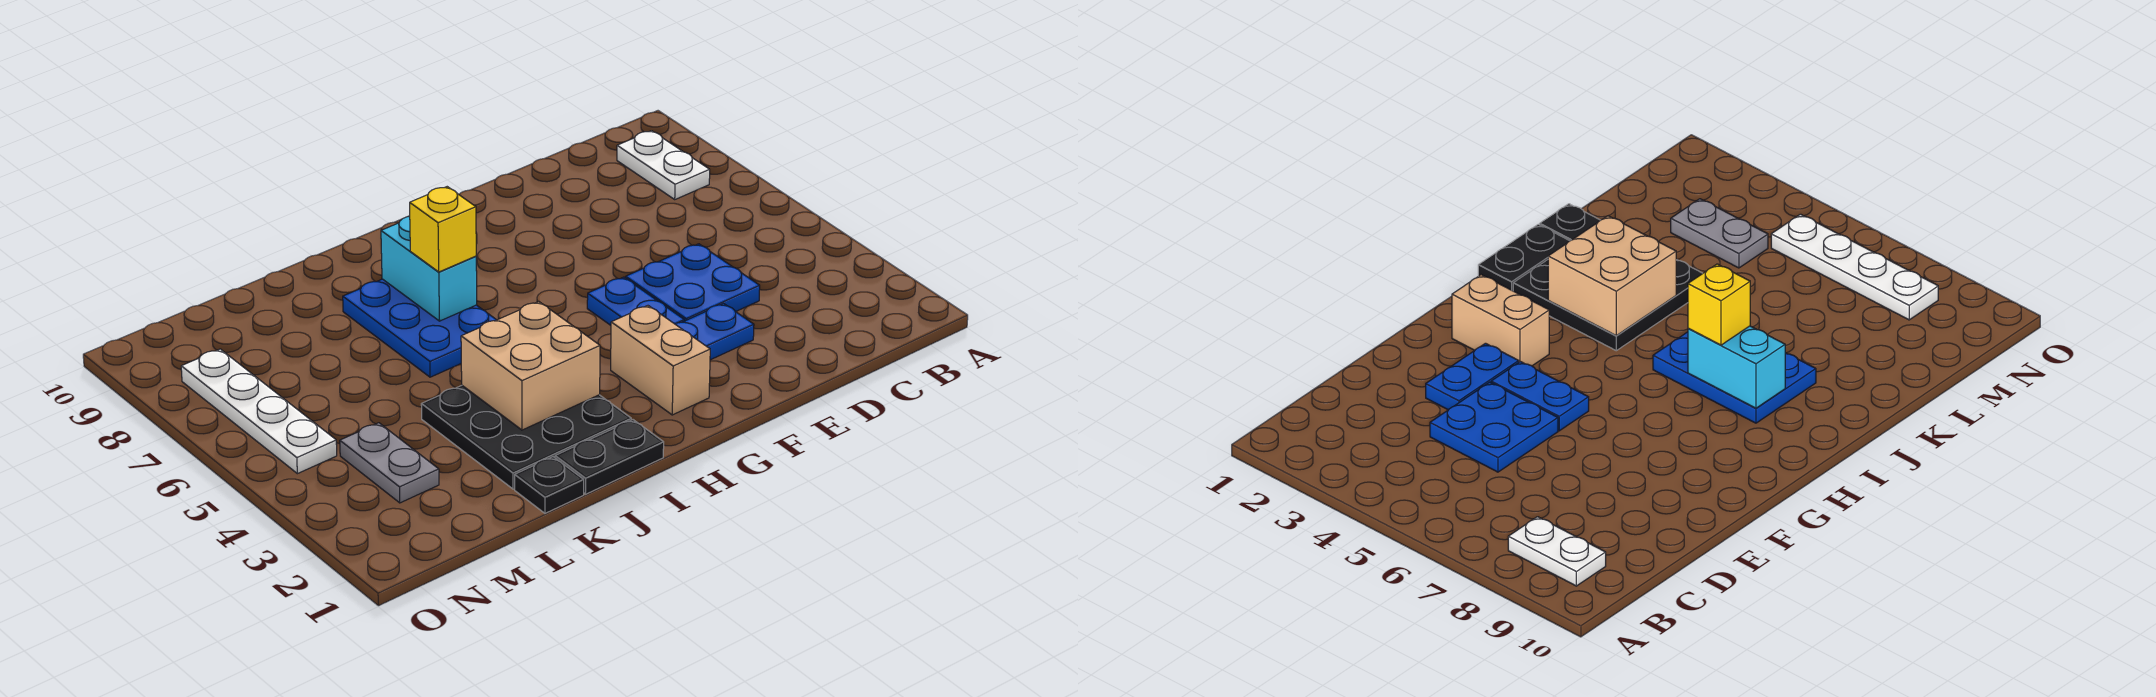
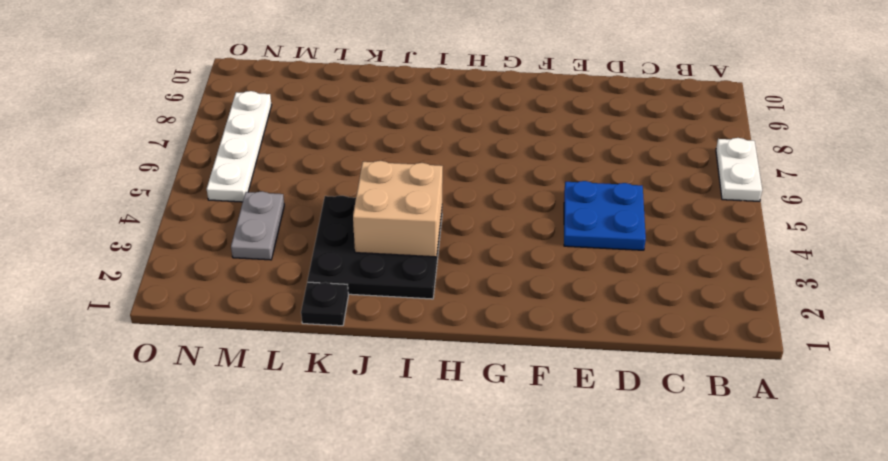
white 1x2 plate [716,138,762,201] -> white 1x2 plate moved to [617,131,710,199]
none -> blue 1x2 plate [675,303,754,360]
none -> blue 1x2 plate [587,277,684,325]
none -> tan 1x2 brick [611,306,710,415]

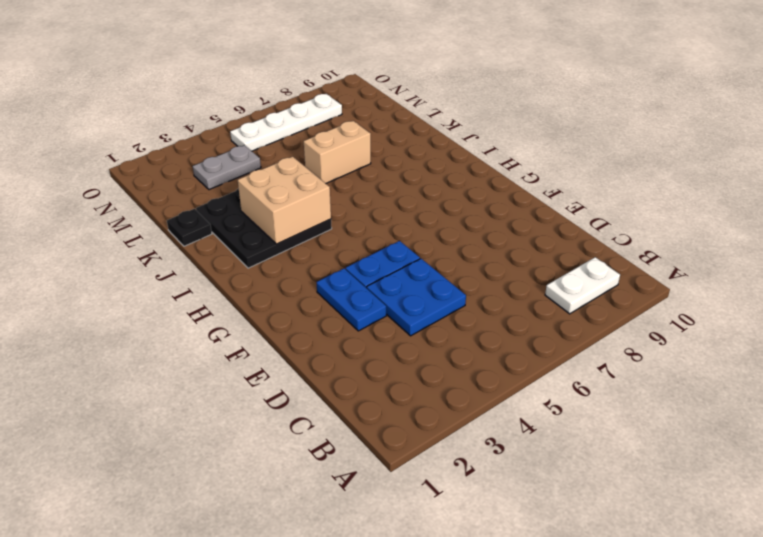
tan 1x2 brick [304,121,371,183] -> tan 1x2 brick moved to [611,306,710,415]
none -> black 1x2 plate [555,420,664,494]
none -> blue 2x3 plate [343,279,496,377]
none -> cyan 1x2 brick [381,216,477,321]

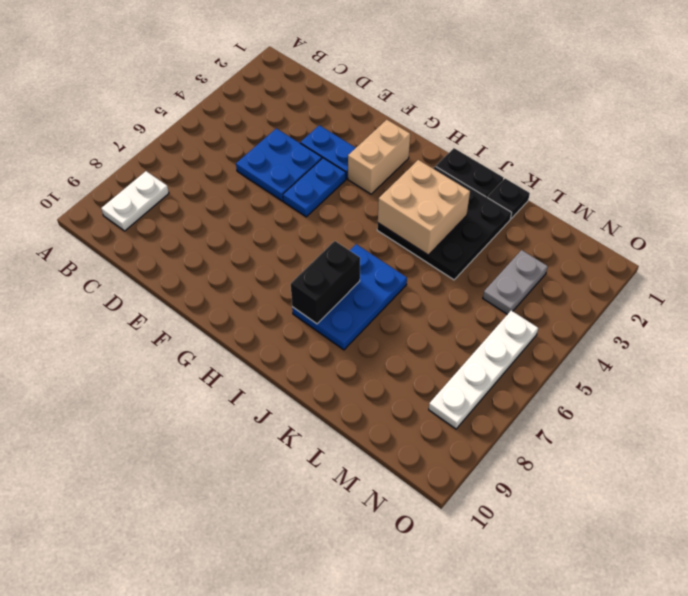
black 1x2 brick [291,241,360,324] -> cyan 1x2 brick [381,216,477,321]
none -> yellow 1x1 brick [410,187,476,272]

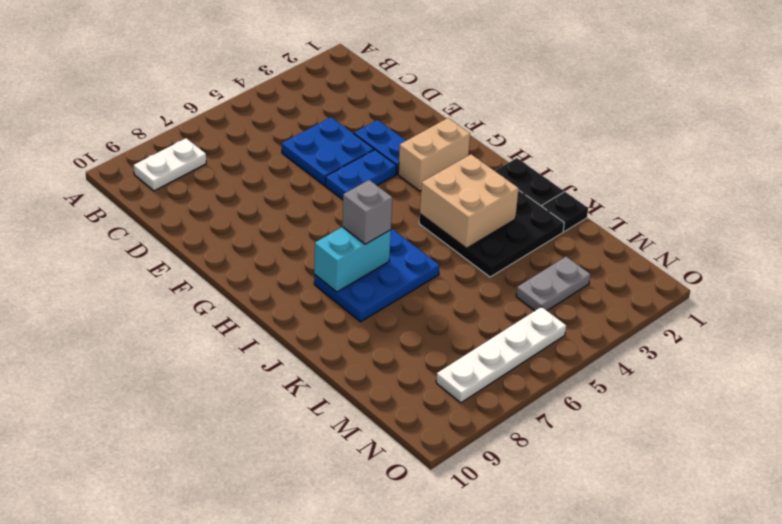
grey 1x1 brick [342,180,392,244] -> yellow 1x1 brick [410,187,476,272]

